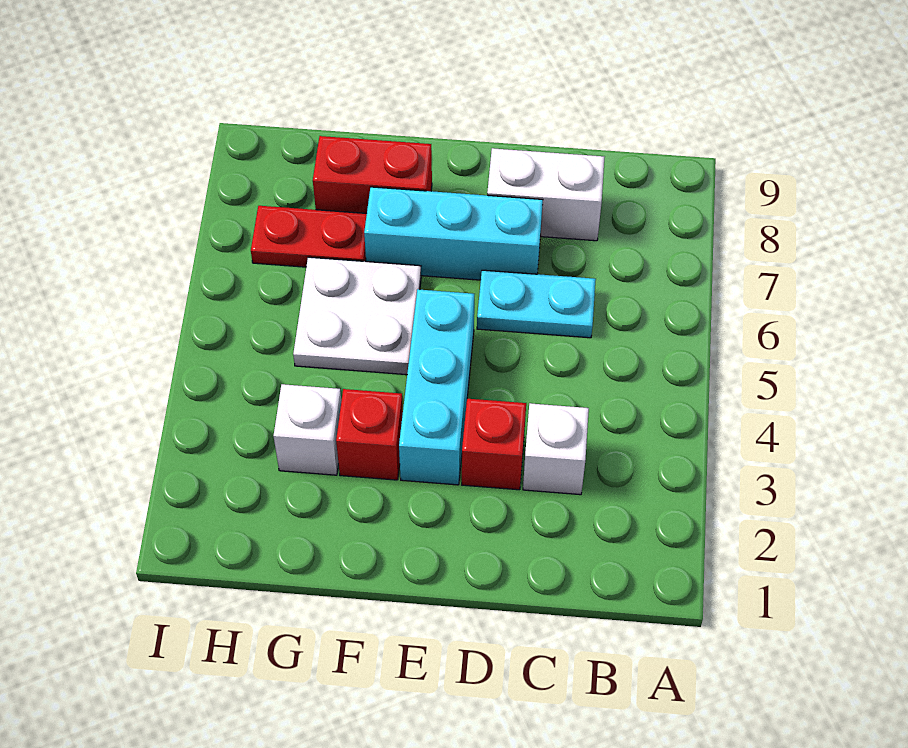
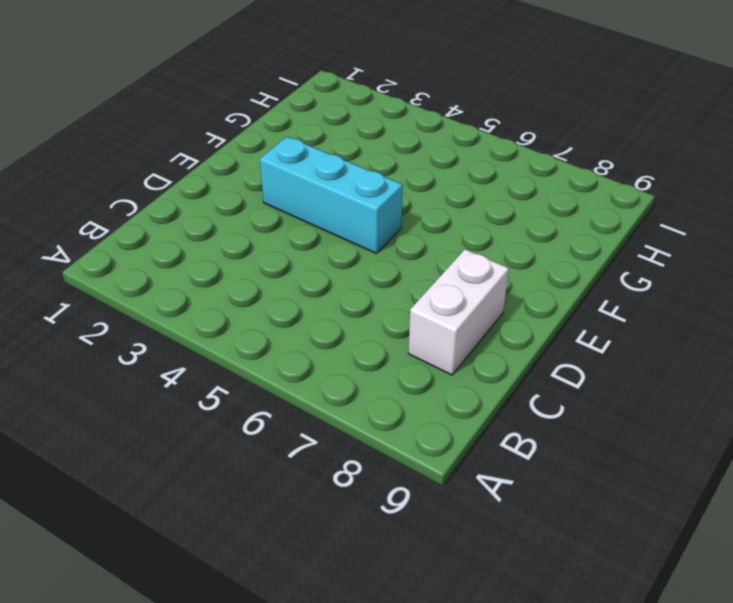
none -> white 1x1 brick [523,403,589,495]
none -> cyan 1x2 plate [477,270,596,338]

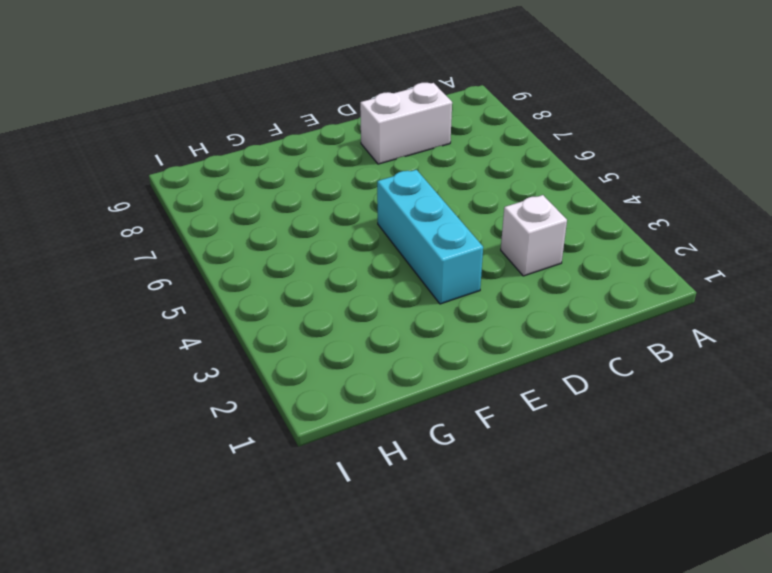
none -> cyan 1x2 plate [477,270,596,338]
none -> red 1x1 brick [462,399,526,490]

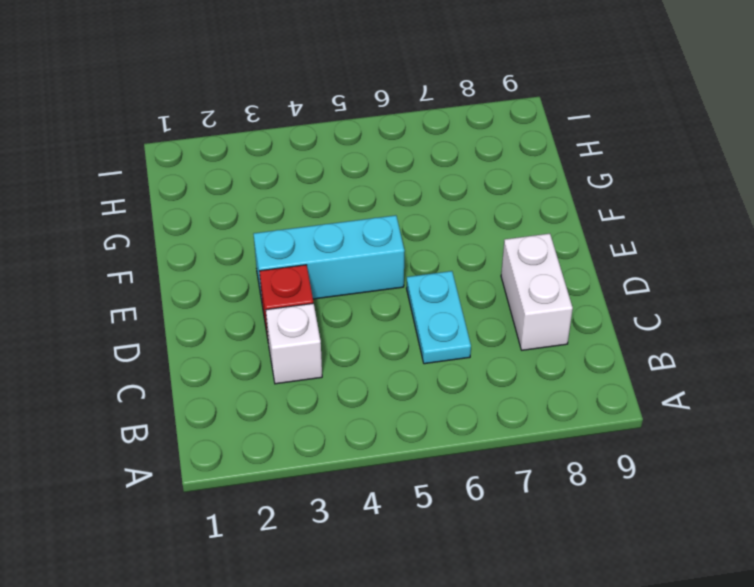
none -> cyan 1x3 brick [364,187,543,280]
none -> red 1x1 brick [336,389,403,480]

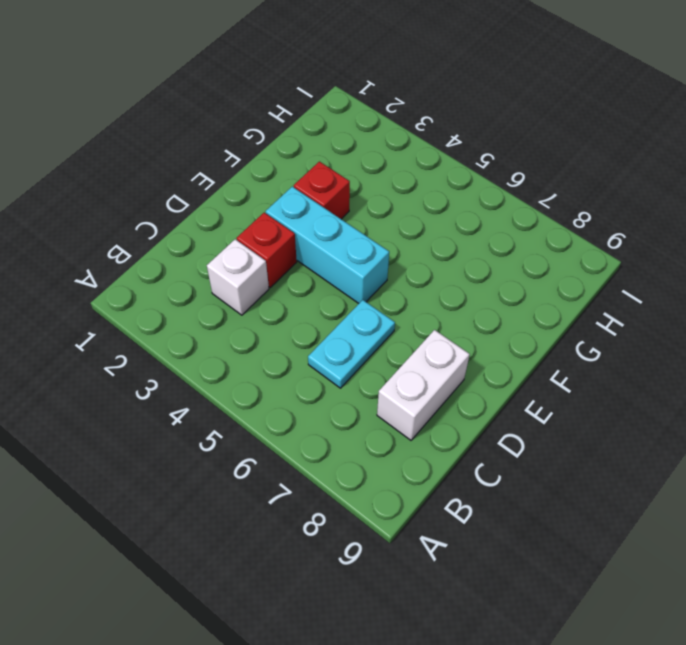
none -> cyan 1x3 brick [364,187,543,280]
none -> white 2x2 plate [293,257,421,375]

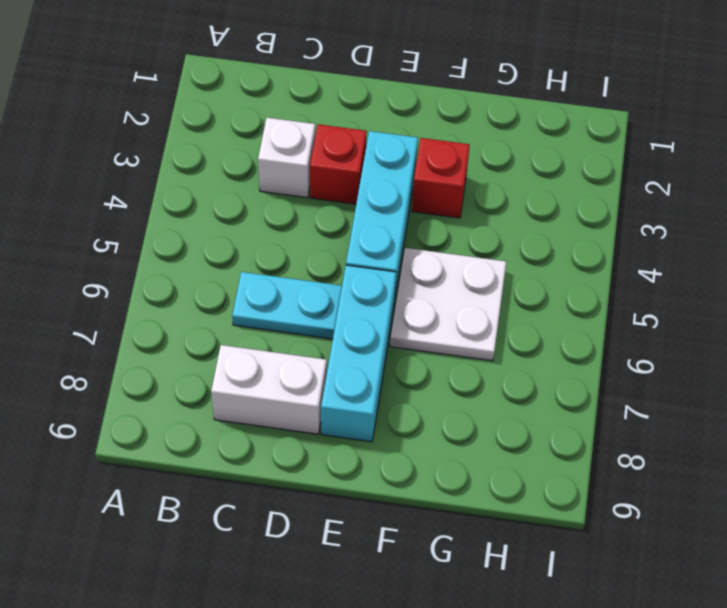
cyan 1x3 brick [321,265,396,442] -> cyan 1x3 brick turned to [364,187,543,280]
none -> red 1x2 brick [313,136,432,213]
none -> white 1x1 brick [274,384,341,475]

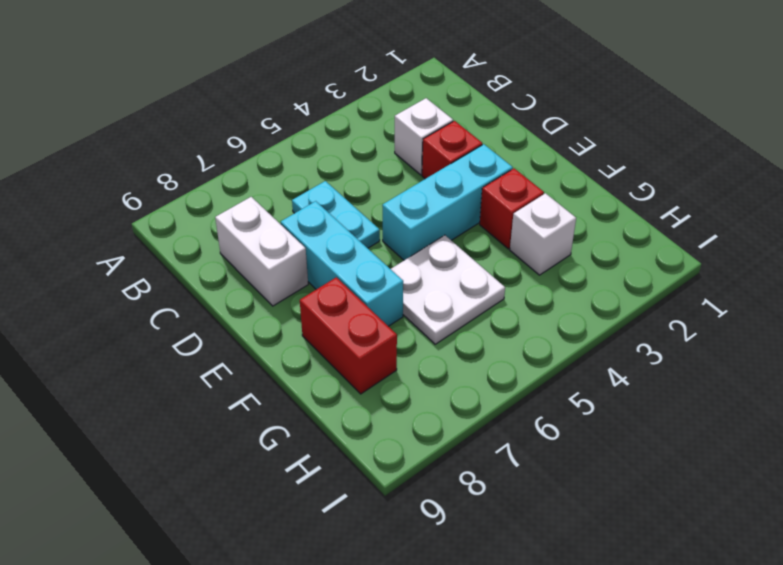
none -> red 1x2 plate [251,206,367,267]

